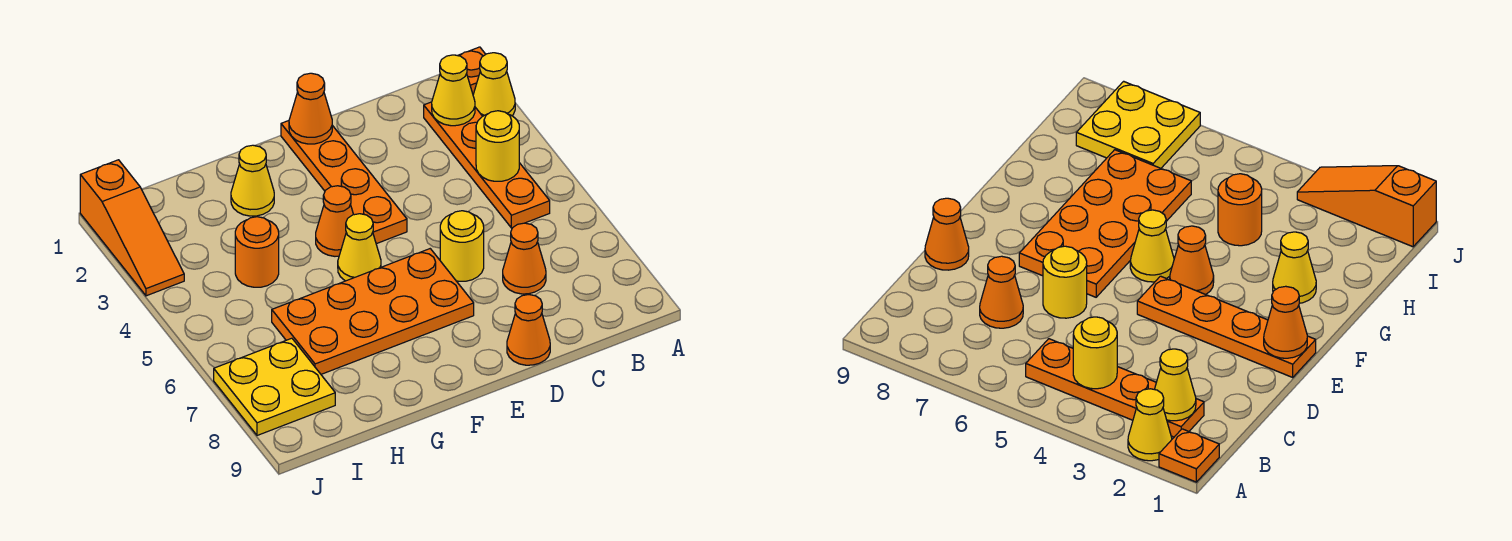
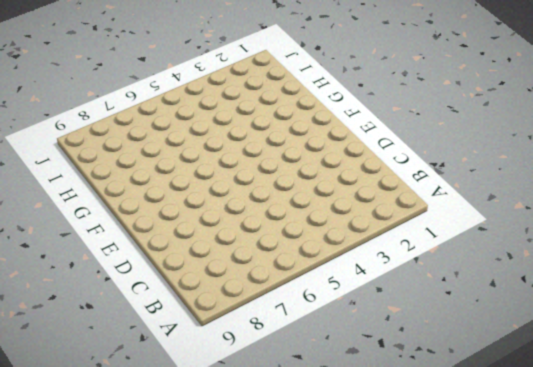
none -> orange 1x1 plate [458,47,486,94]
none -> yellow 1x1 cone [473,53,515,116]
none -> orange 1x4 plate [424,102,550,228]

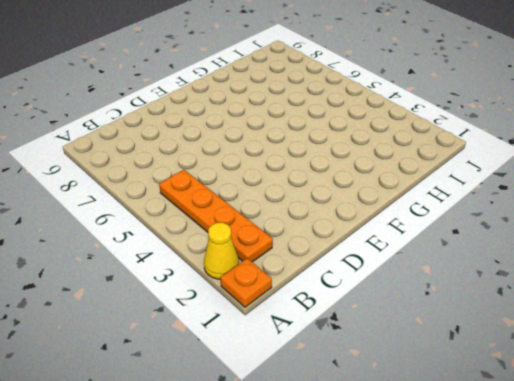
none -> orange 1x1 cone [503,223,546,294]
none -> yellow 1x1 round brick [440,211,484,281]
none -> orange 1x1 cone [507,295,550,365]

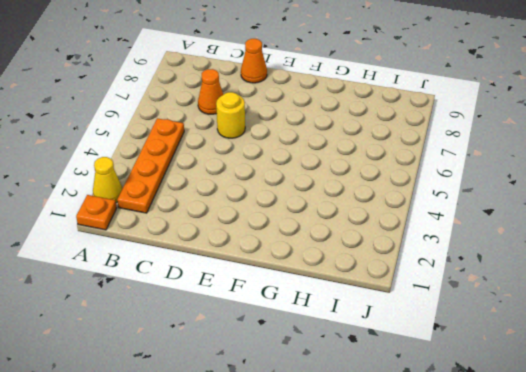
none -> orange 1x4 plate [281,121,407,244]
none -> orange 2x4 plate [272,249,474,374]
none -> orange 1x1 cone [316,186,354,256]

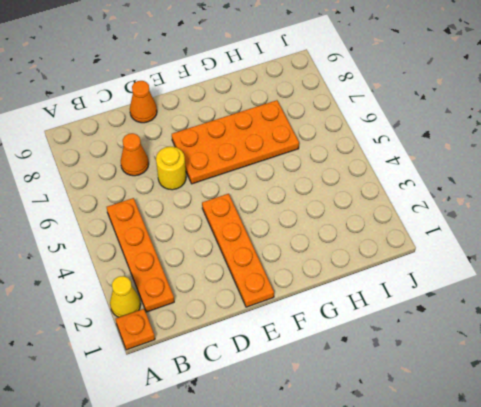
none -> orange 1x1 cone [316,186,354,256]
none -> yellow 1x1 cone [338,214,381,281]
none -> yellow 1x1 cone [231,145,274,216]

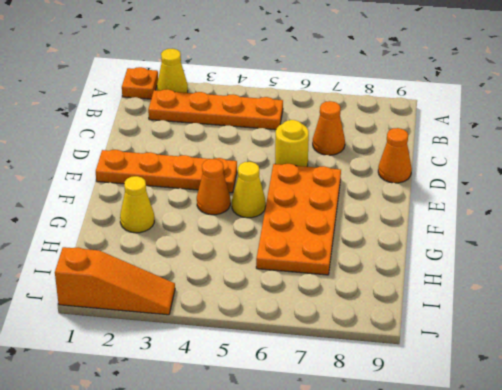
none -> orange 1x1 round brick [235,217,279,287]
none -> yellow 2x2 plate [214,338,335,435]
none -> yellow 1x1 cone [432,55,475,126]

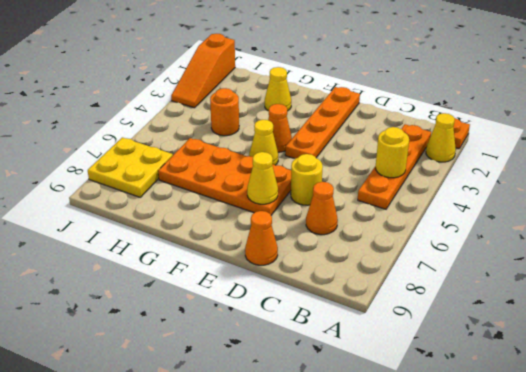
yellow 1x1 cone [247,152,278,204] -> yellow 1x1 cone moved to [432,55,475,126]
none -> orange 1x1 cone [289,73,332,144]

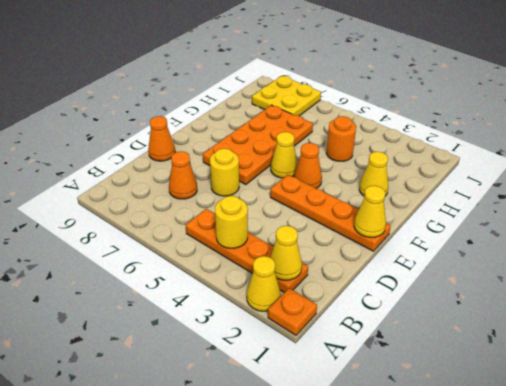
yellow 1x1 cone [354,186,386,237] -> orange 1x1 cone [289,73,332,144]
none -> orange 1x3 slope [80,160,184,296]

